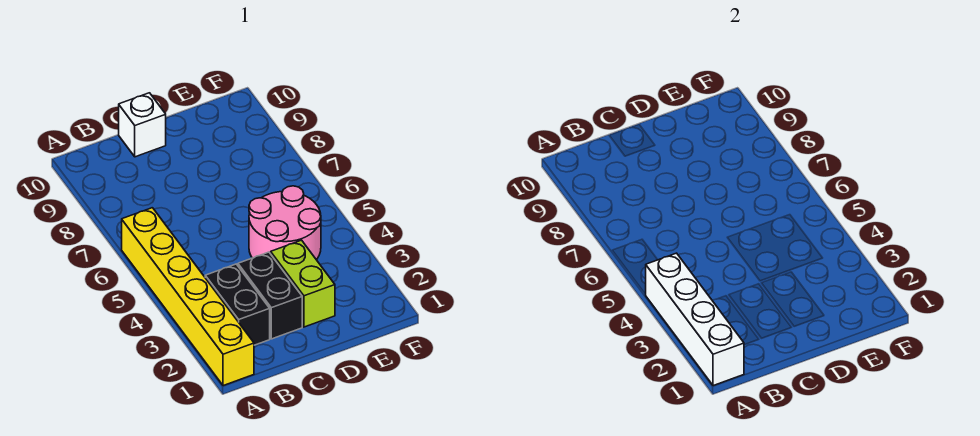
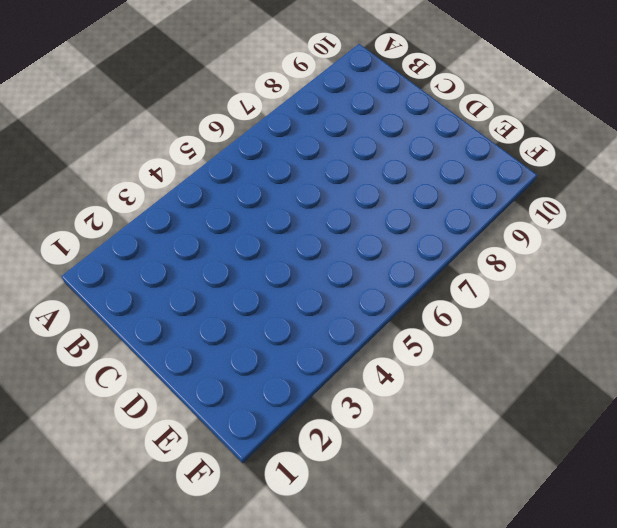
none -> yellow 1x6 brick [122,208,254,386]
none -> black 1x2 brick [205,264,270,345]

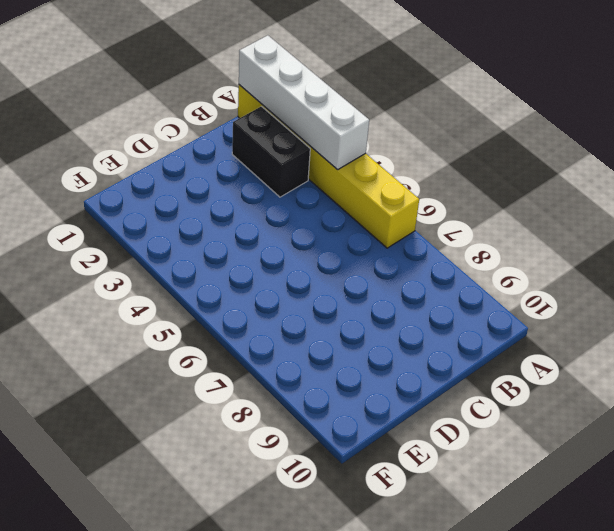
none -> black 1x2 brick [238,252,302,339]
none -> white 1x1 brick [119,93,166,157]

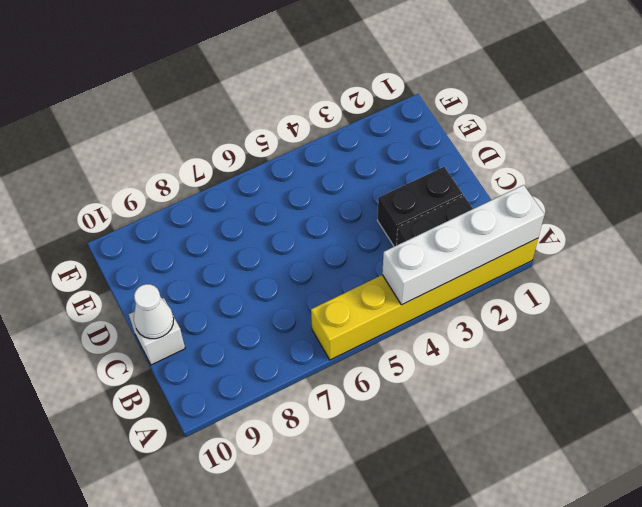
white 1x1 cone [134,284,174,339] -> none
none -> lime 1x2 brick [271,240,335,327]
none -> pink 2x2 round brick [249,186,321,260]

